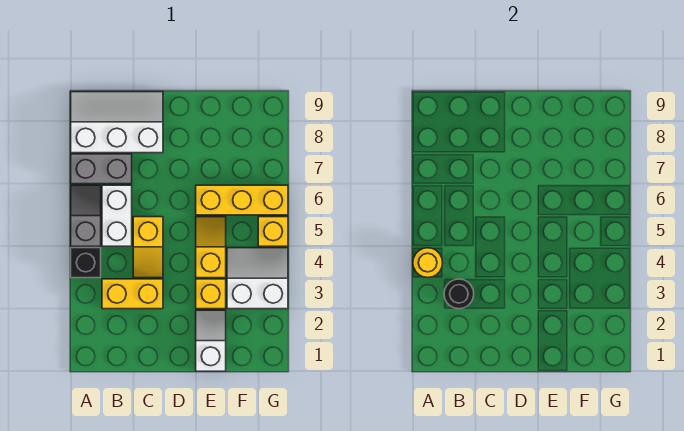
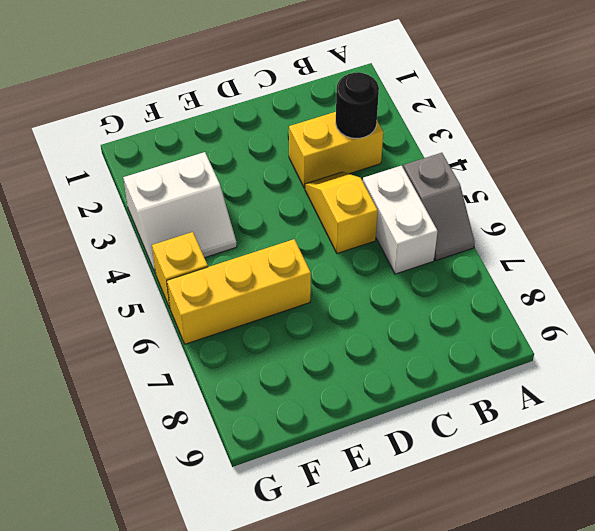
none -> black 1x1 brick [71,248,101,278]
none -> grey 1x2 brick [71,154,132,184]
none -> white 2x3 slope [71,92,163,153]

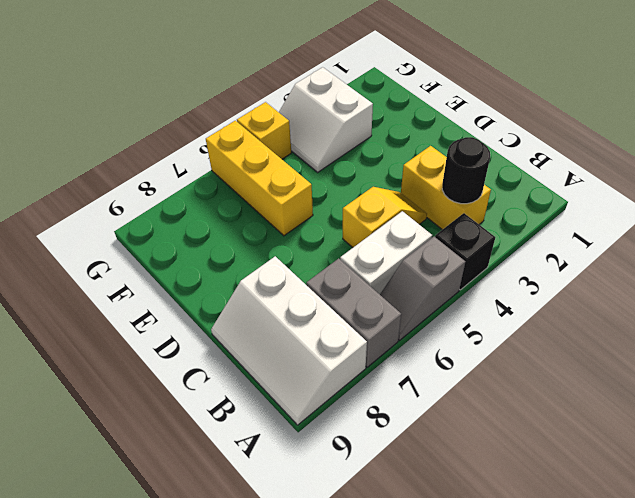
none -> white 1x2 slope [196,310,226,371]
none -> yellow 1x1 brick [196,279,226,309]
none -> yellow 1x2 slope [196,217,226,278]

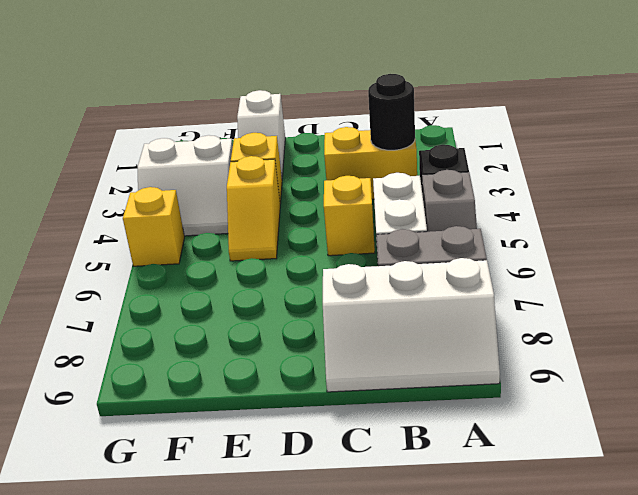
none -> yellow 1x3 brick [196,185,288,215]
none -> yellow 1x1 round brick [413,248,443,278]

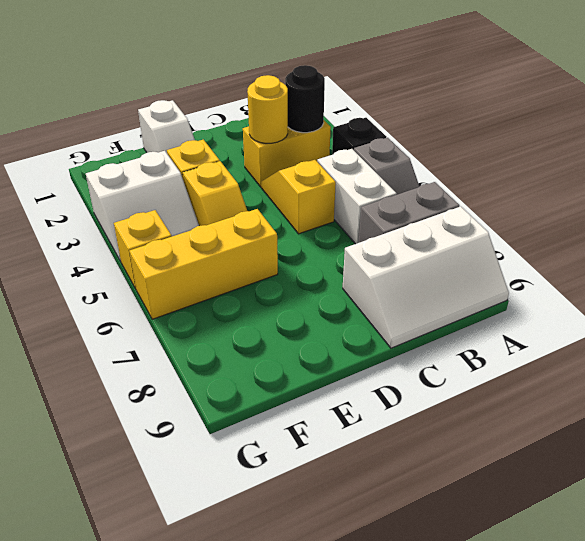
yellow 1x1 round brick [247,75,288,143] -> yellow 1x1 round brick moved to [413,248,443,278]

